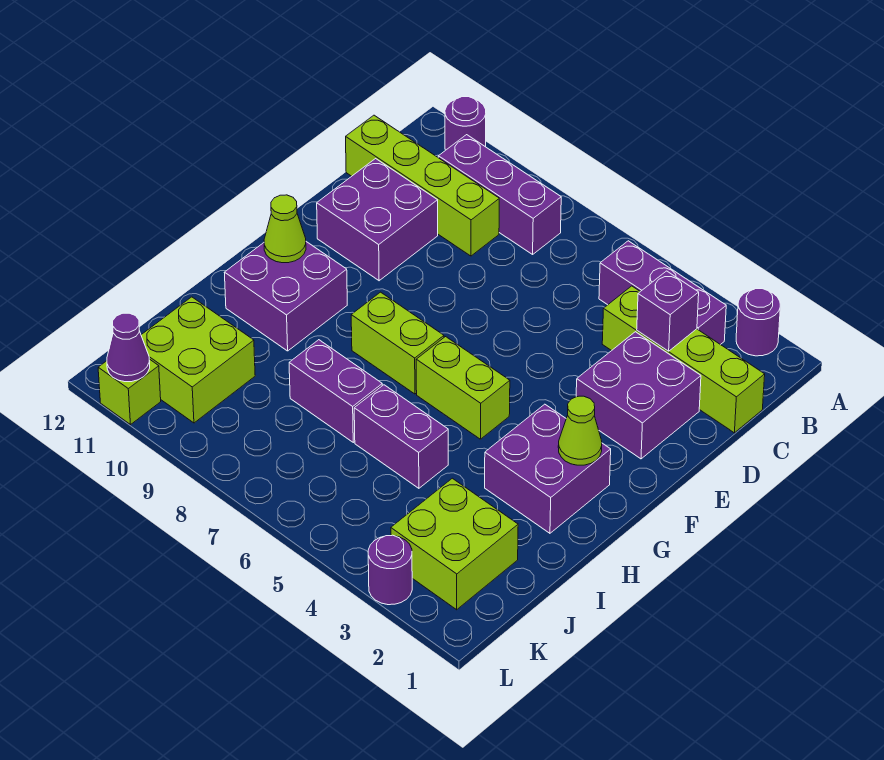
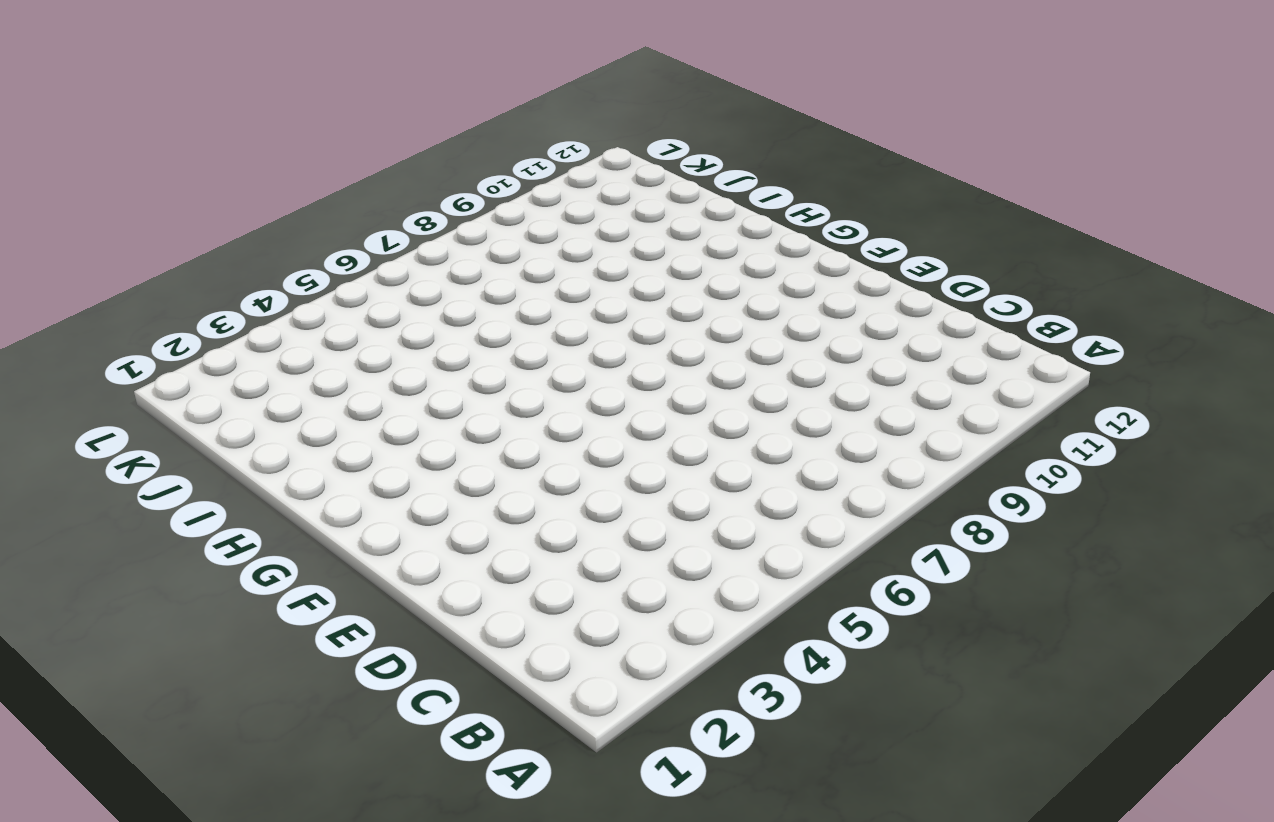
none -> purple 1x1 round brick [736,289,780,356]
none -> purple 1x1 round brick [445,97,486,150]
none -> purple 1x3 brick [599,241,726,345]

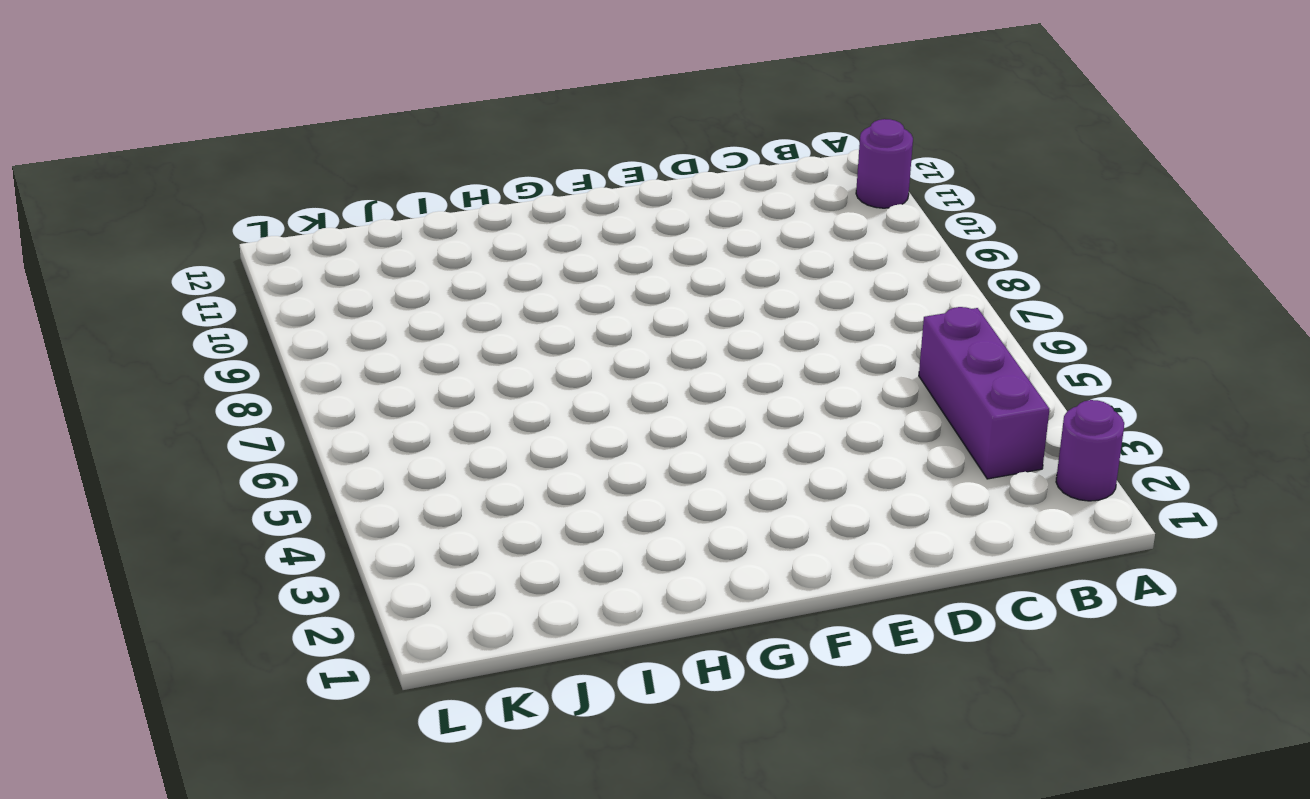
none -> purple 1x3 brick [438,135,561,254]
none -> lime 1x4 brick [602,286,765,433]
none -> lime 1x4 brick [346,115,499,256]

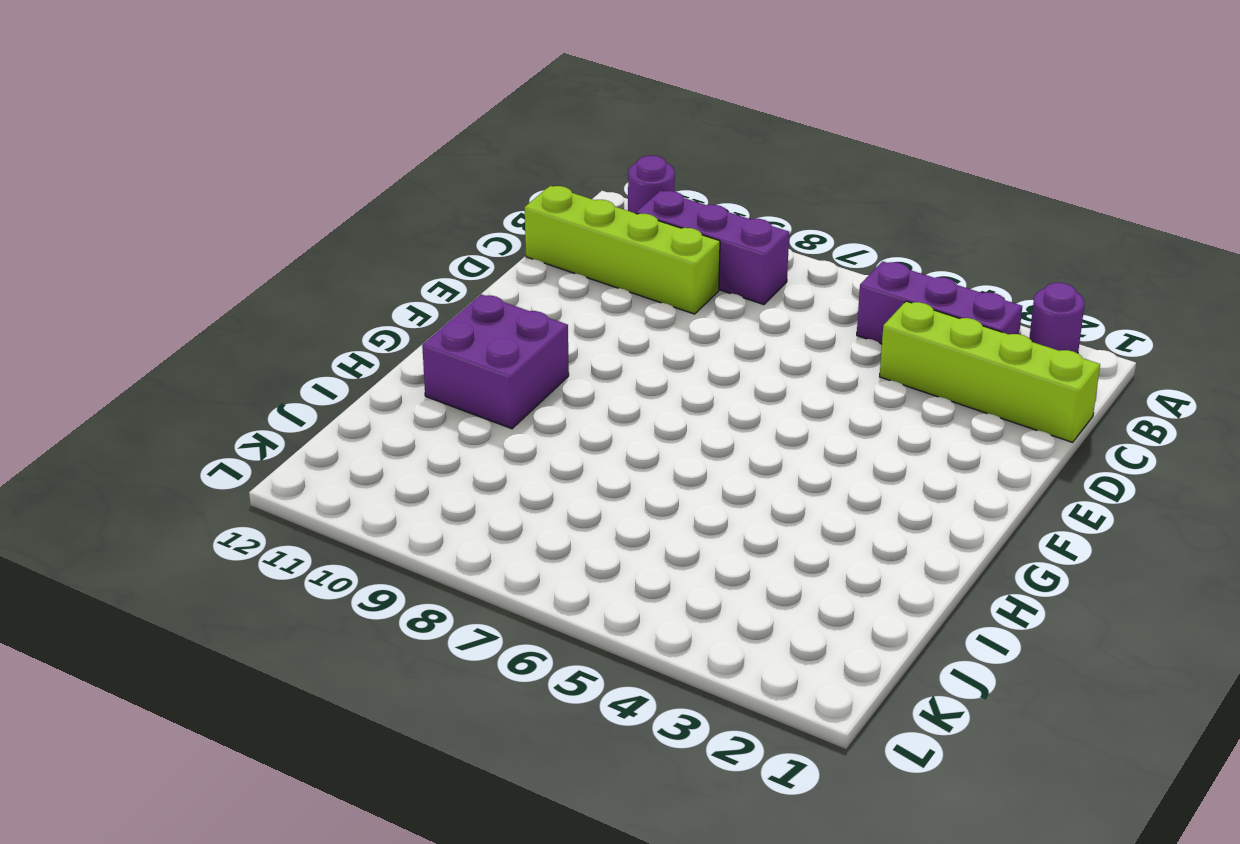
none -> purple 2x2 brick [576,332,701,459]
none -> purple 2x2 brick [317,159,438,281]
none -> purple 2x2 brick [485,404,611,533]

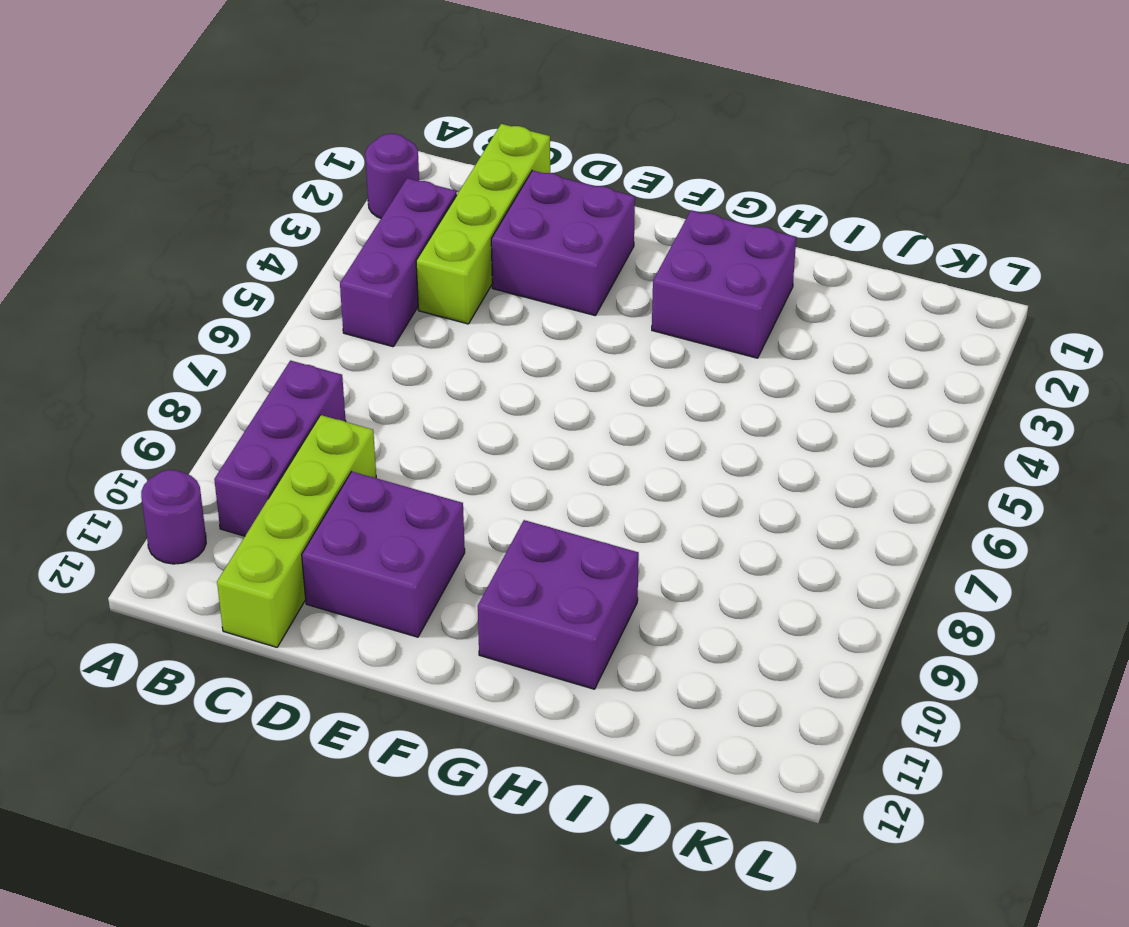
none -> lime 1x2 brick [416,337,510,439]
none -> lime 1x2 brick [351,292,444,394]
none -> purple 1x2 brick [354,385,448,488]

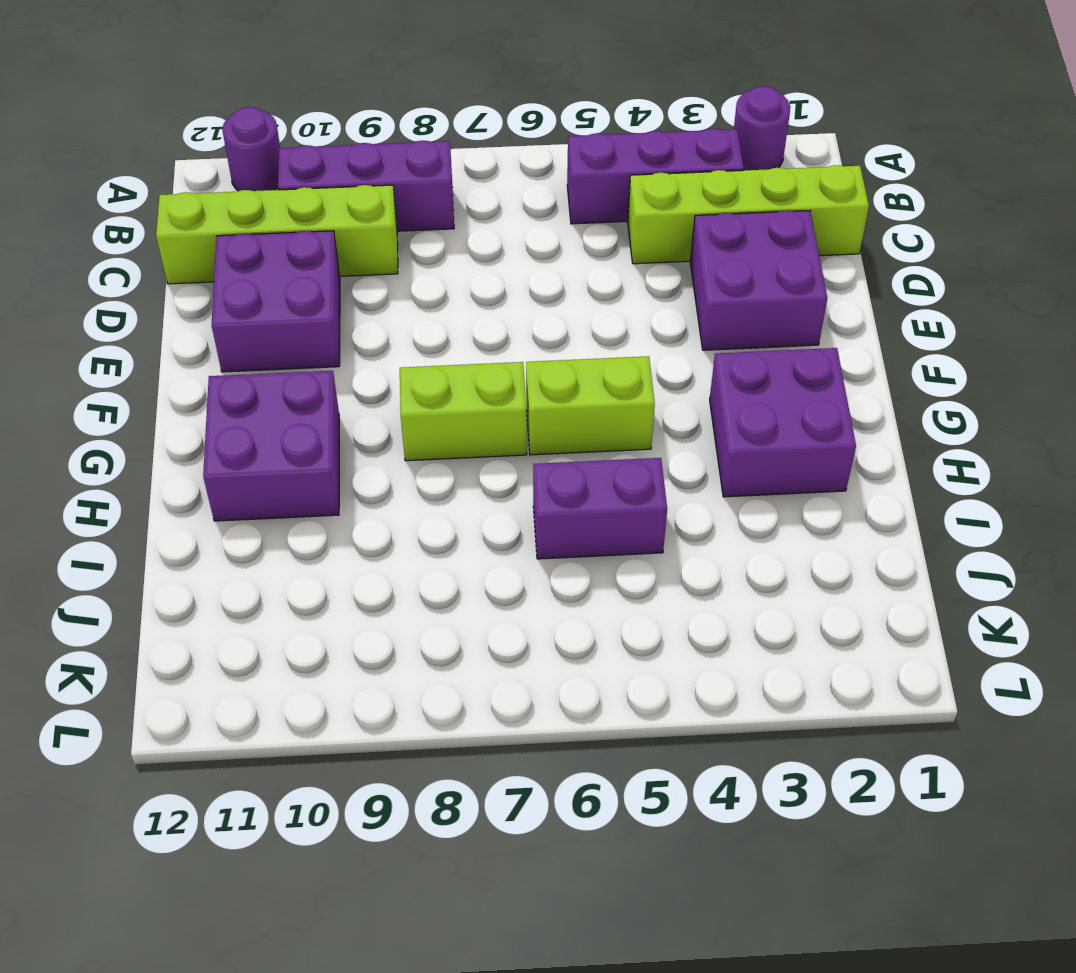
none -> purple 1x2 brick [289,340,382,442]
none -> lime 2x2 brick [391,478,518,610]
none -> lime 2x2 brick [141,297,255,423]

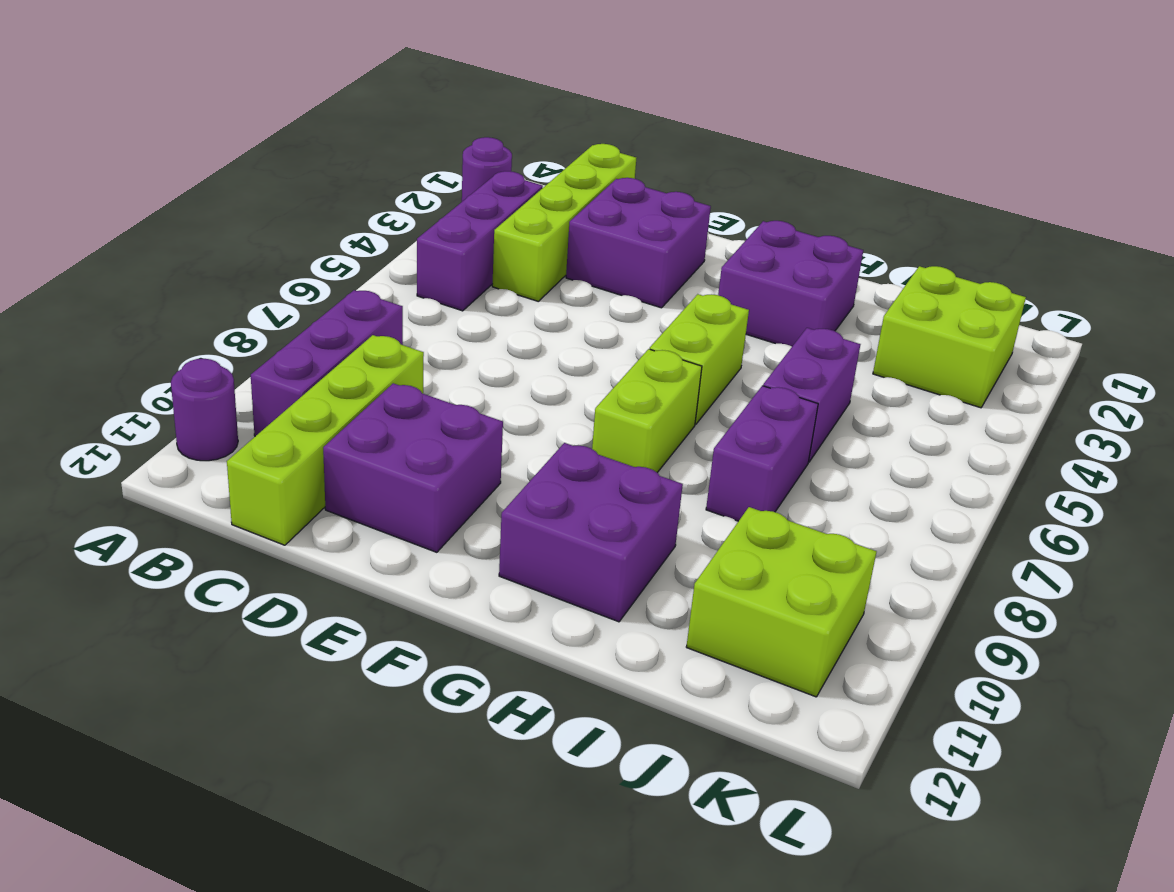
none -> purple 1x1 round brick [368,535,412,605]
none -> lime 1x1 brick [98,359,161,425]
none -> purple 1x1 brick [637,271,699,351]

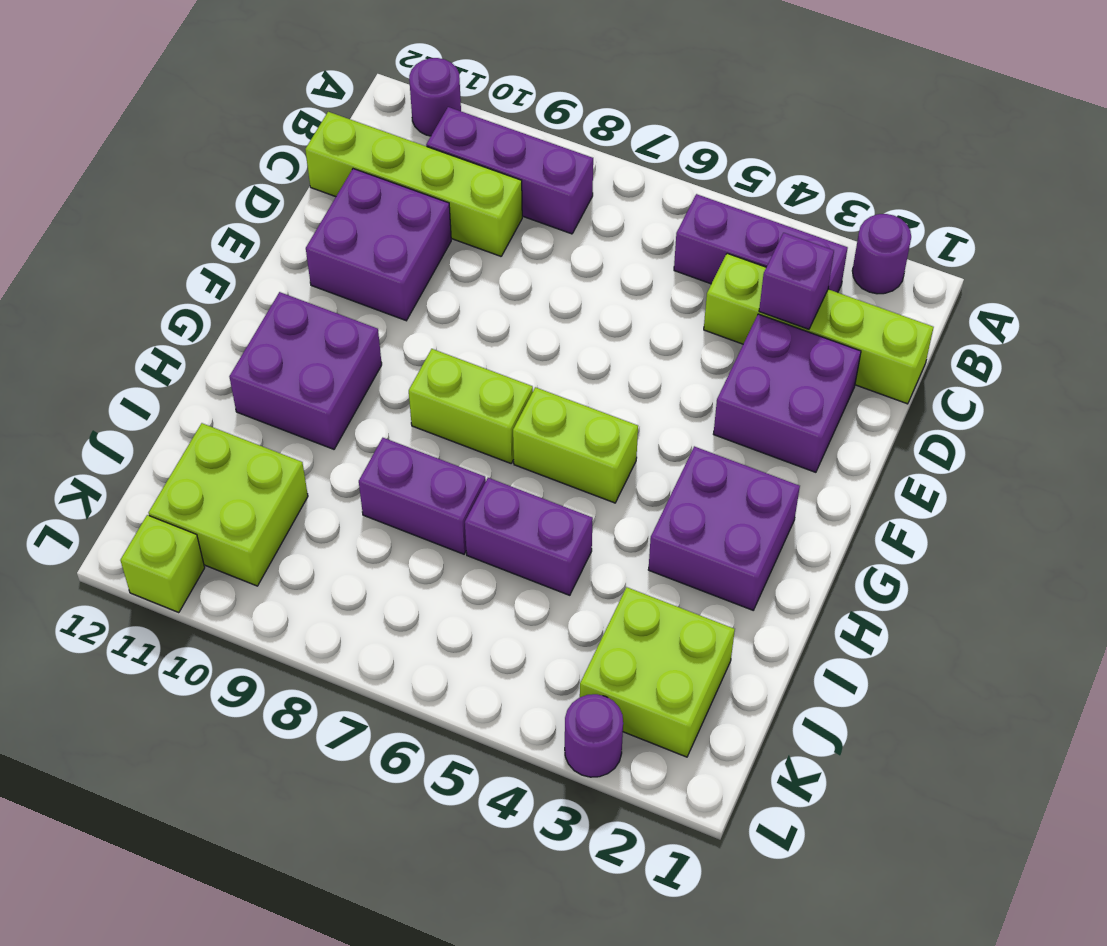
none -> lime 1x1 cone [558,396,602,465]
none -> lime 1x1 cone [264,195,306,263]
none -> purple 1x1 cone [107,313,150,382]

